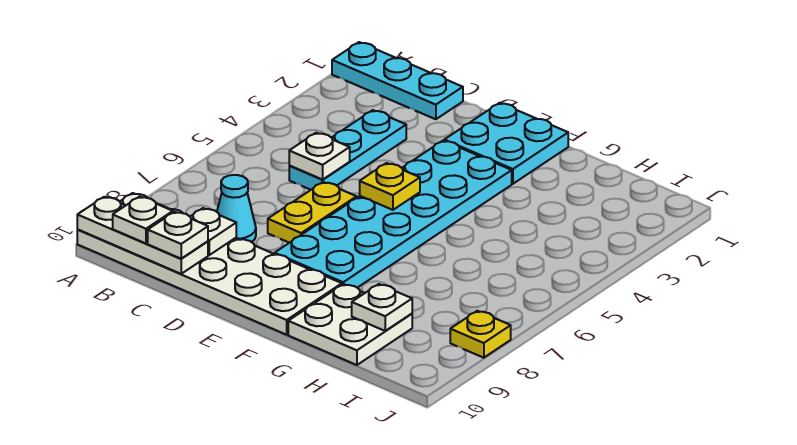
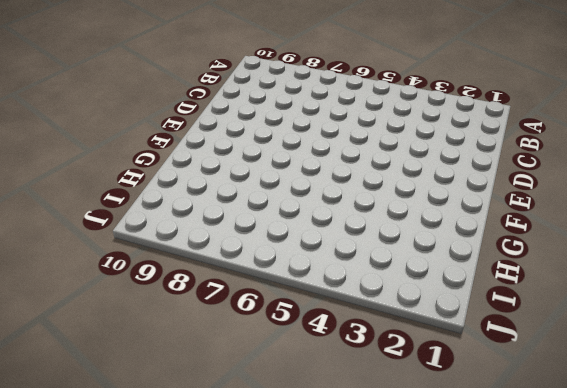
none -> cyan 1x3 plate [332,42,463,119]
none -> white 2x6 plate [77,193,342,335]
none -> cyan 1x3 plate [289,110,406,190]

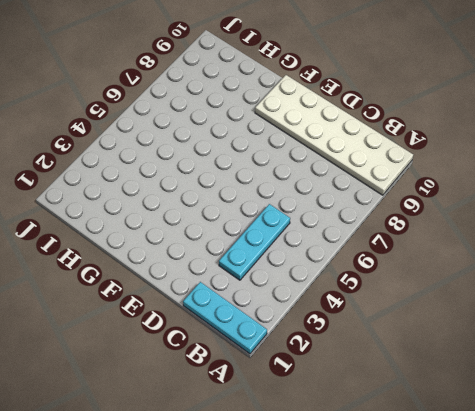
none -> cyan 1x1 cone [217,175,256,242]
none -> yellow 1x2 plate [268,182,356,243]
none -> cyan 2x2 plate [444,103,568,184]

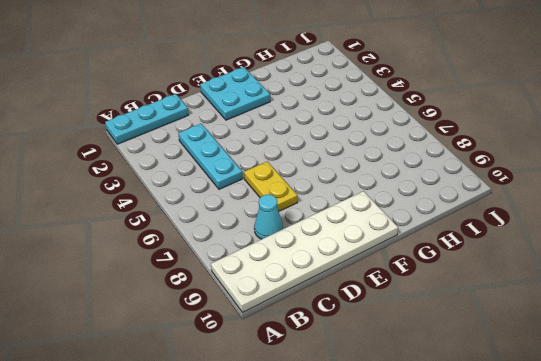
none -> cyan 2x6 plate [275,141,512,288]
none -> white 2x2 plate [288,284,412,365]
none -> yellow 1x1 plate [450,311,511,358]

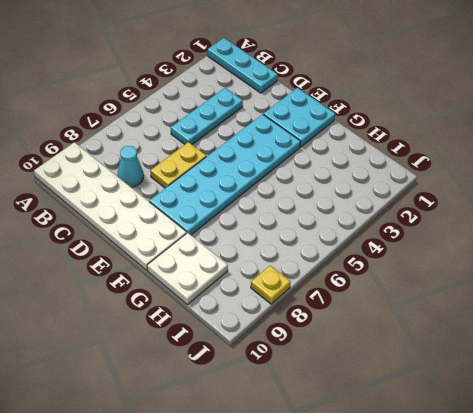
none -> white 1x3 plate [77,197,208,274]
none -> white 1x1 plate [289,133,350,180]
none -> white 1x1 plate [190,208,236,255]

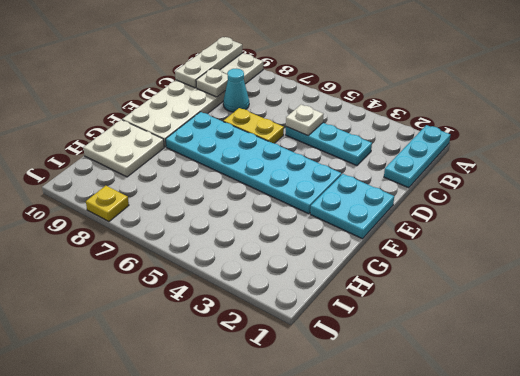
none -> yellow 1x1 plate [360,163,420,210]
none -> white 1x1 plate [352,284,412,331]
none -> white 1x1 plate [113,197,173,243]

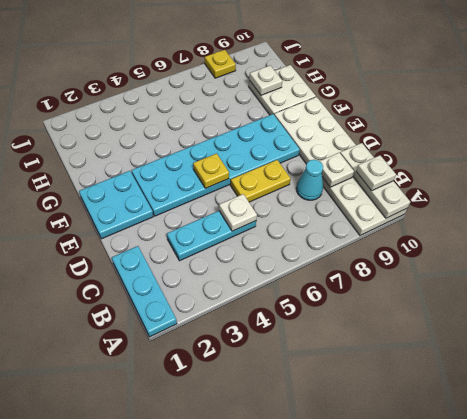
none -> white 1x1 plate [148,212,208,259]

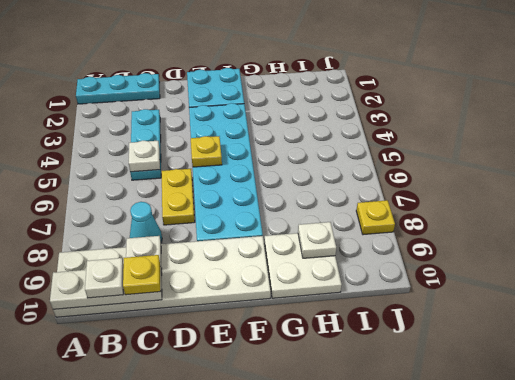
yellow 1x1 plate [123,255,160,295] -> white 1x1 plate [148,212,208,259]

